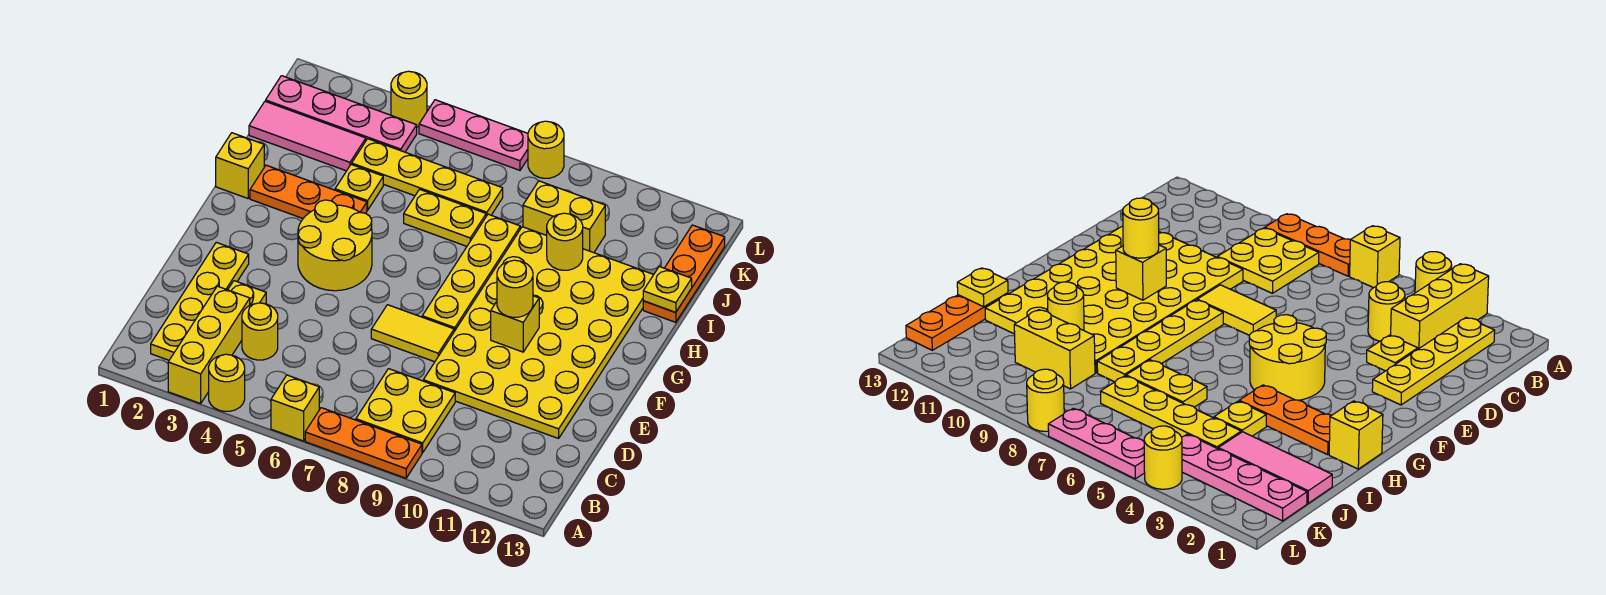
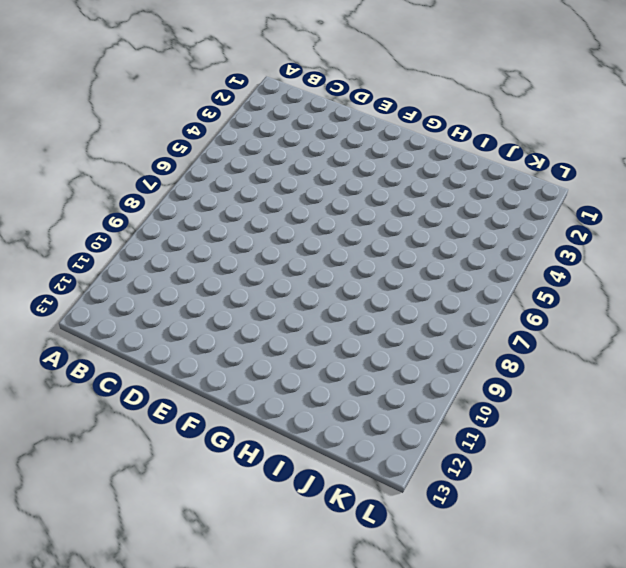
none -> yellow 1x3 brick [168,286,250,404]
none -> yellow 1x1 round brick [209,354,245,411]
none -> yellow 1x1 brick [271,375,319,441]

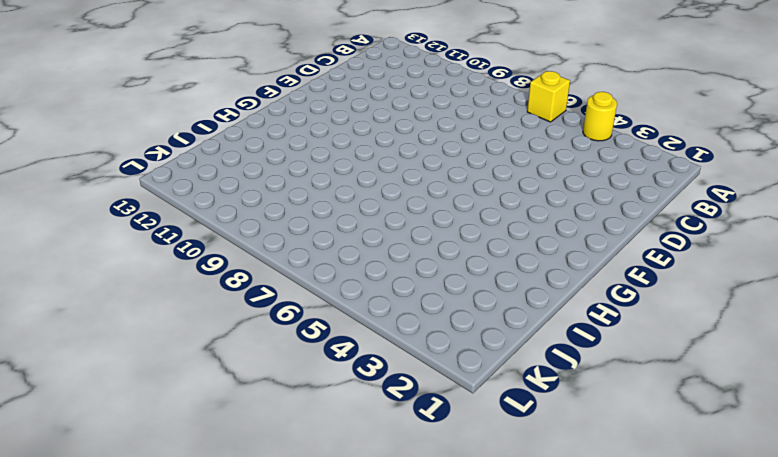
none -> yellow 1x3 brick [168,286,250,404]
none -> orange 1x3 plate [305,408,422,478]
none -> yellow 1x4 plate [151,242,249,360]

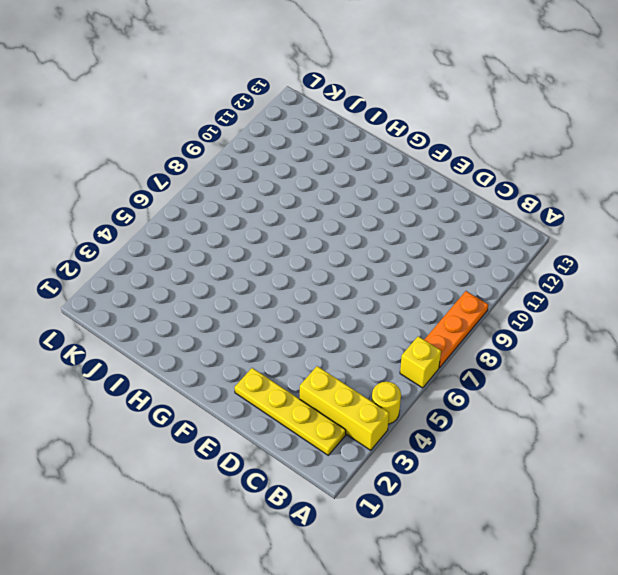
none -> yellow 2x2 plate [356,369,455,453]
none -> yellow 1x1 round brick [242,303,278,360]
none -> yellow 1x1 plate [228,281,266,305]

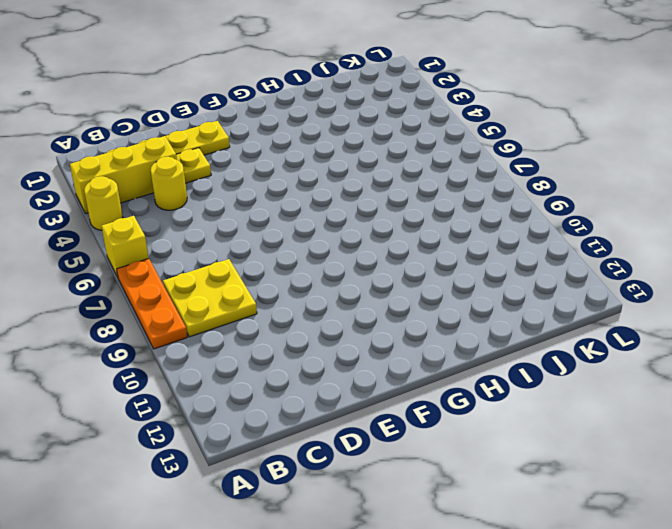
none -> yellow 4x6 plate [423,227,654,438]
none -> yellow 1x2 tile [371,305,454,362]
none -> yellow 2x2 round brick [298,200,372,291]

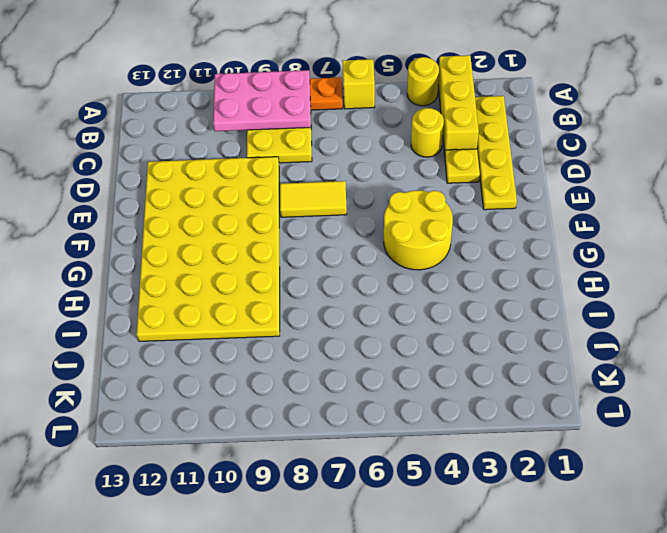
pink 2x3 plate [213,70,311,131] -> none
none -> yellow 1x4 plate [422,214,520,331]
none -> yellow 1x1 brick [216,133,264,198]
none -> orange 1x3 plate [250,165,367,218]

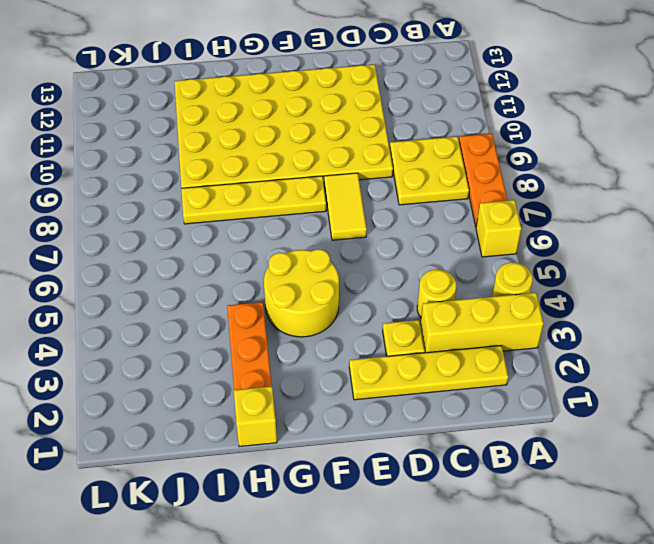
none -> yellow 1x1 plate [335,164,383,210]
none -> yellow 1x2 plate [404,189,486,246]
none -> orange 1x3 plate [643,225,725,322]

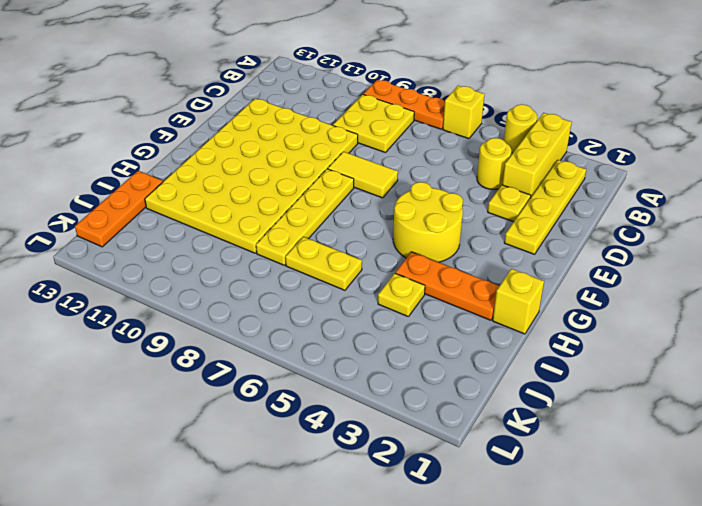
none -> pink 1x3 tile [249,101,366,171]
none -> yellow 1x4 plate [352,139,503,216]
none -> yellow 1x2 brick [523,181,605,253]

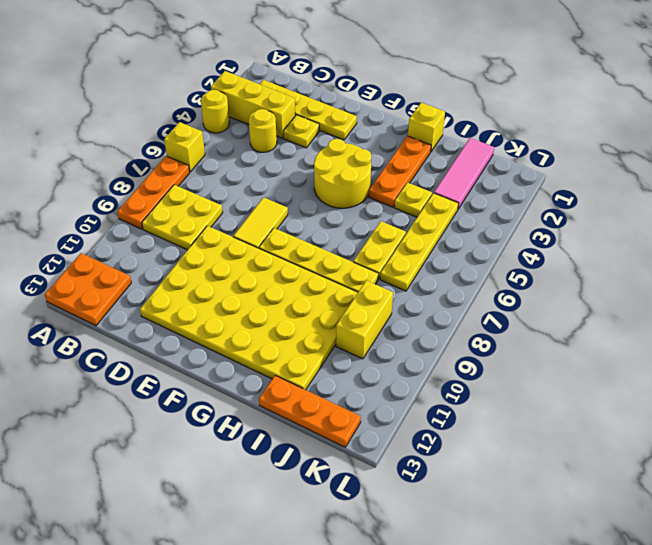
orange 2x2 plate [45,253,131,326] -> none
none -> pink 1x4 plate [266,76,417,152]
none -> yellow 1x1 round brick [391,71,427,127]
none -> pink 1x3 plate [419,100,528,170]

